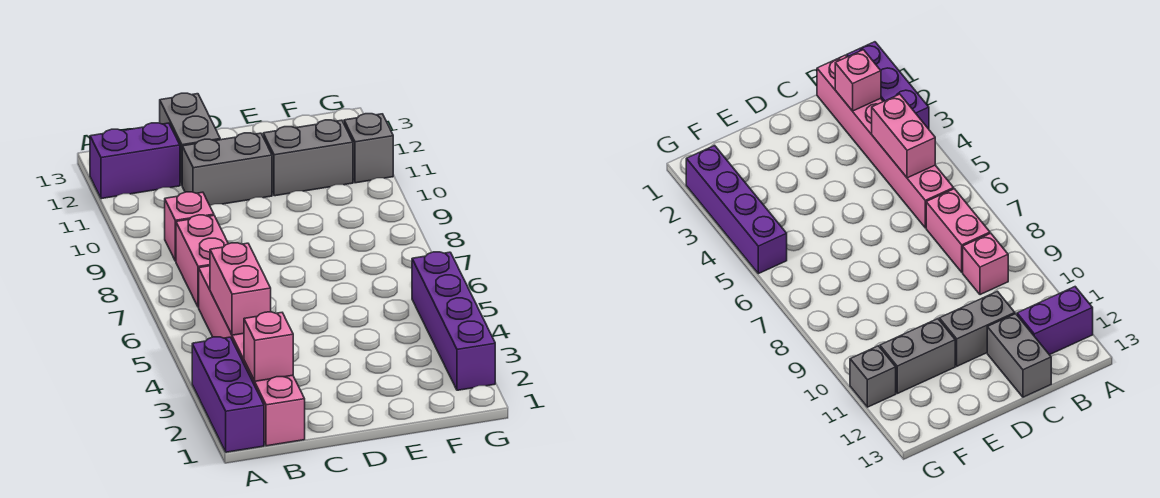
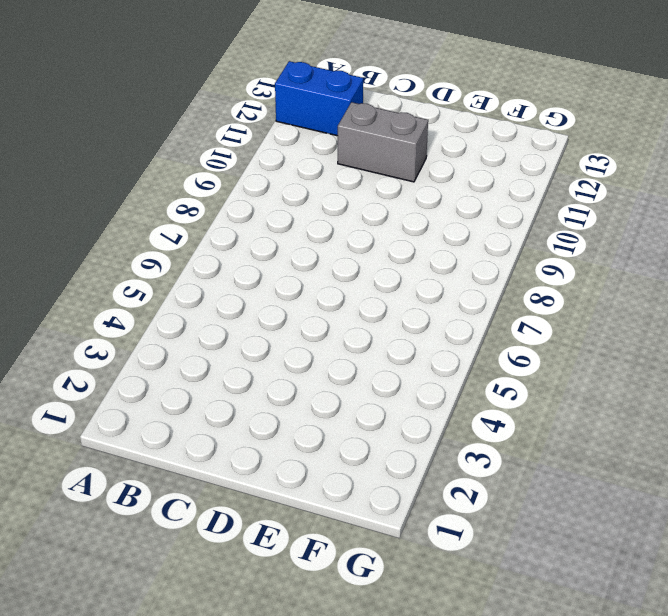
blue 1x2 brick [275,61,363,136] -> purple 1x2 brick [90,123,180,199]
none -> purple 1x3 brick [192,337,264,452]
none -> pink 1x6 brick [199,266,305,446]
none -> pink 1x2 brick [176,215,228,307]

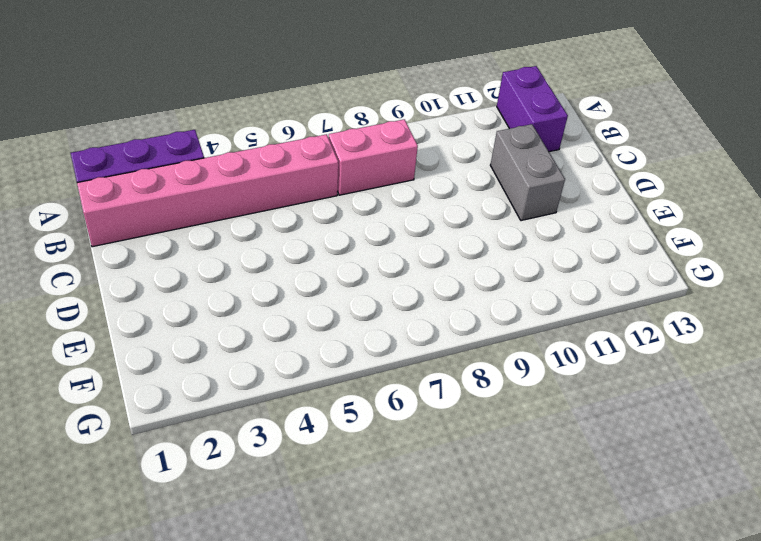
none -> pink 1x1 brick [165,192,214,261]
none -> grey 1x2 brick [160,93,220,185]
none -> grey 1x2 brick [263,120,353,196]

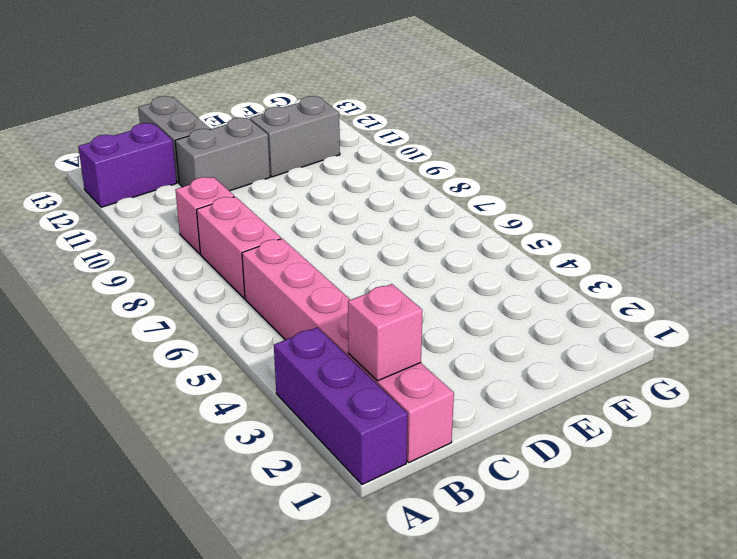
none -> purple 1x4 brick [412,252,495,390]
none -> grey 1x1 brick [344,114,393,183]
none -> pink 1x2 brick [210,243,271,335]

